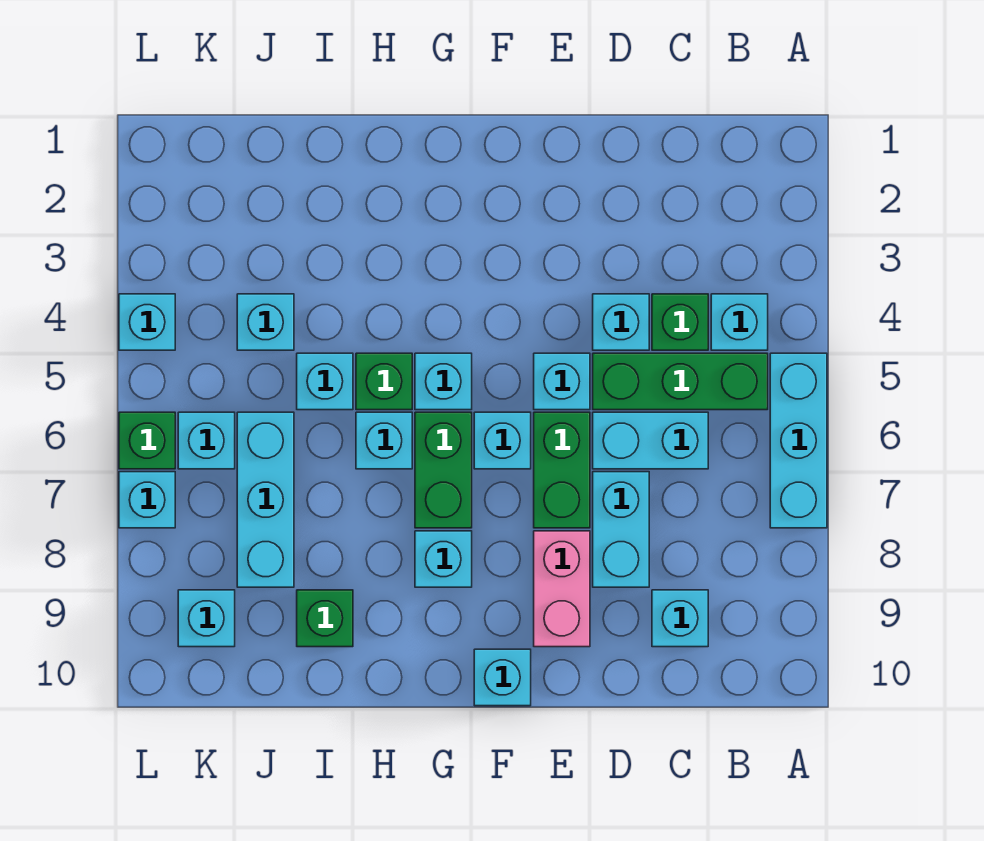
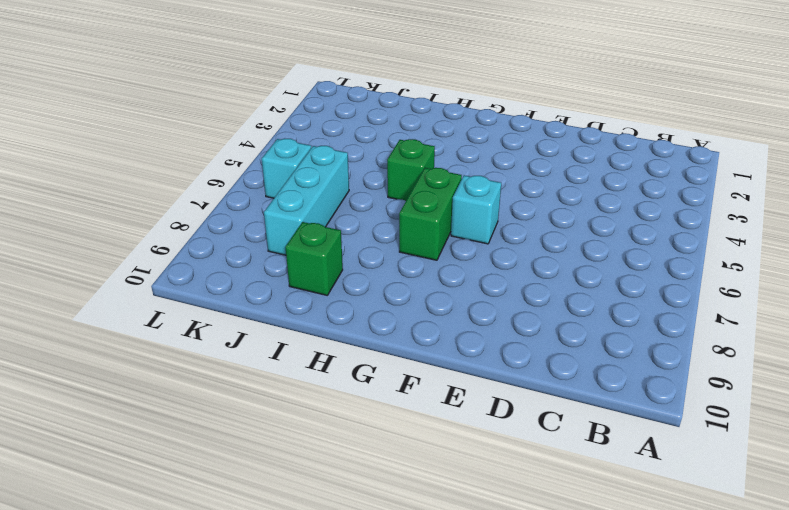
none -> cyan 1x3 brick [770,353,827,528]
none -> cyan 1x1 brick [711,294,768,350]
none -> green 1x3 brick [593,353,768,410]

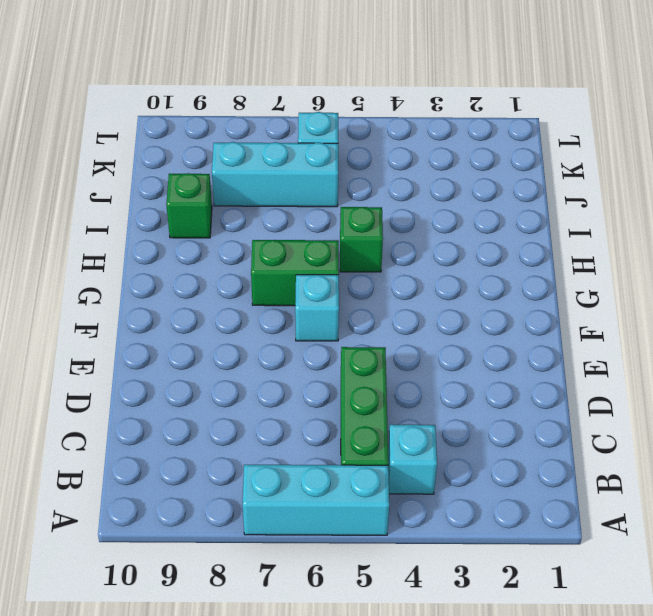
none -> green 1x1 brick [652,294,708,350]
none -> cyan 1x2 brick [593,412,708,469]
none -> cyan 1x1 brick [652,590,708,647]

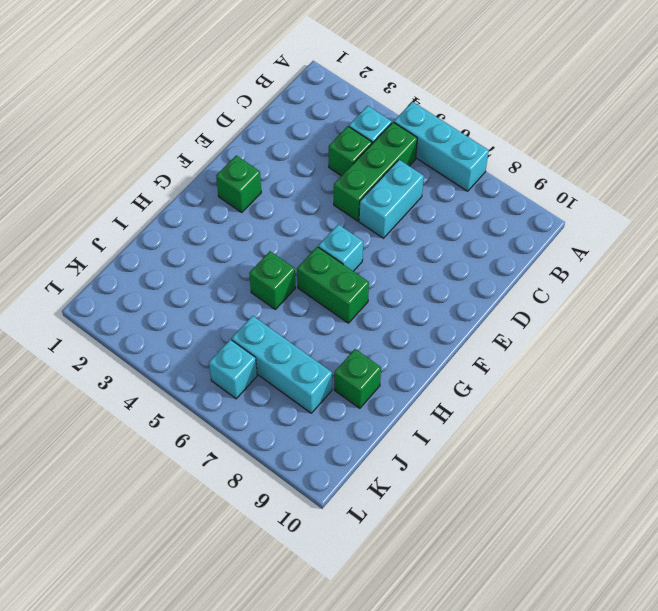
green 1x1 brick [216,155,261,212] -> green 1x1 brick moved to [119,412,175,469]
none -> cyan 1x1 brick [652,590,708,647]
none -> cyan 1x1 brick [593,294,649,350]
none -> cyan 1x2 brick [593,472,649,587]

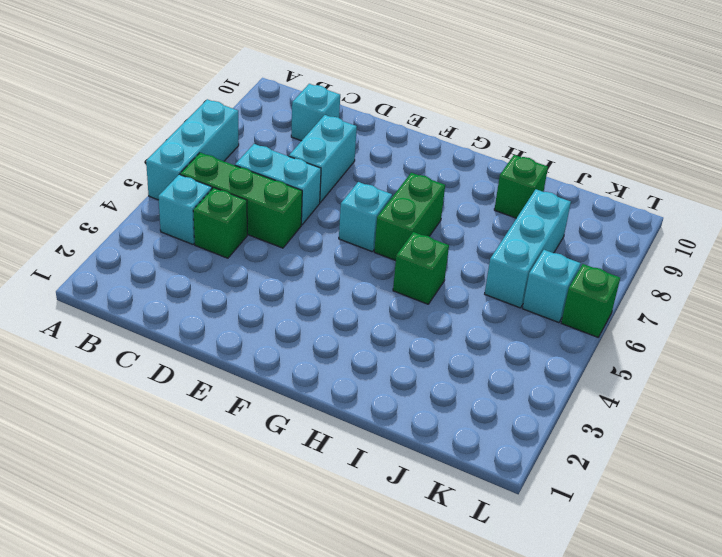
none -> cyan 1x1 brick [593,294,649,350]
none -> cyan 1x1 brick [534,353,590,410]
none -> green 1x2 brick [534,412,590,528]

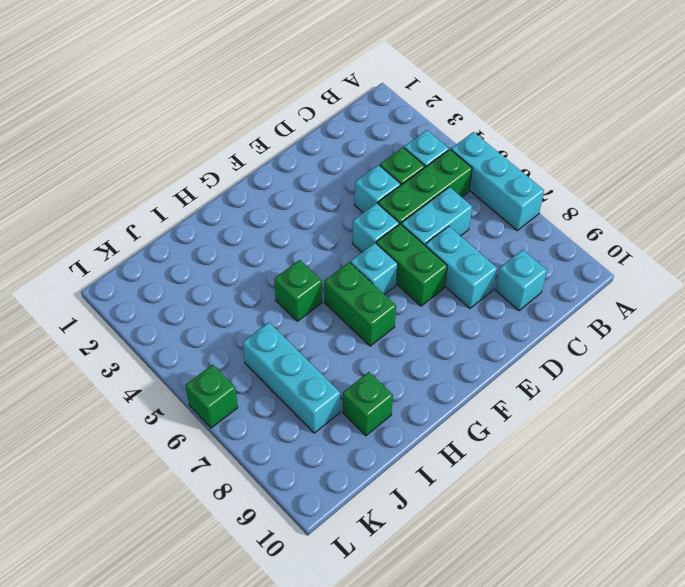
none -> pink 1x2 brick [534,531,590,647]
none -> cyan 1x1 brick [474,649,531,706]
none -> cyan 1x1 brick [415,353,472,410]

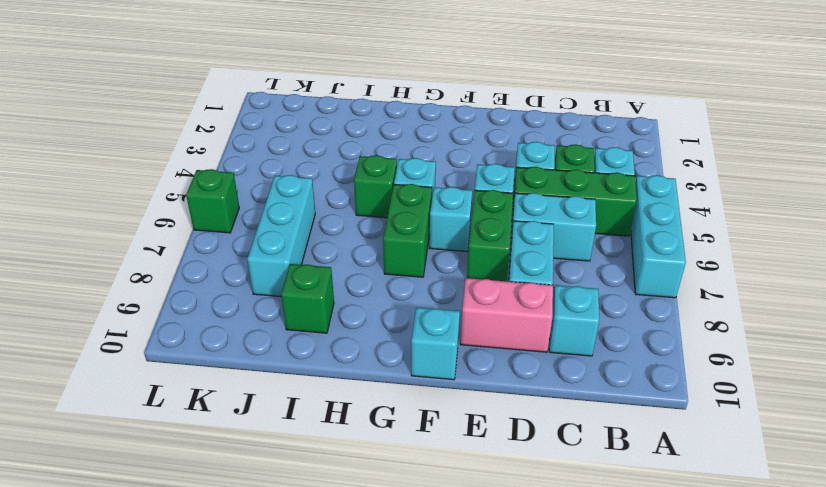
pink 1x2 brick [460,278,553,352] -> pink 1x2 brick turned to [534,531,590,647]
none -> cyan 1x1 brick [415,531,472,587]
none -> cyan 1x1 brick [356,412,412,469]
none -> cyan 1x1 brick [297,353,353,410]

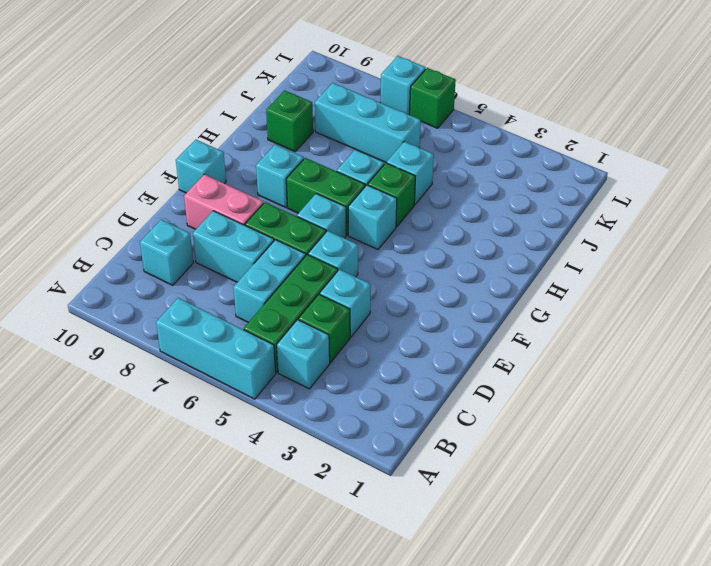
none -> cyan 1x1 brick [237,294,294,350]
none -> cyan 1x1 brick [178,412,235,469]
none -> cyan 1x1 brick [178,590,235,647]

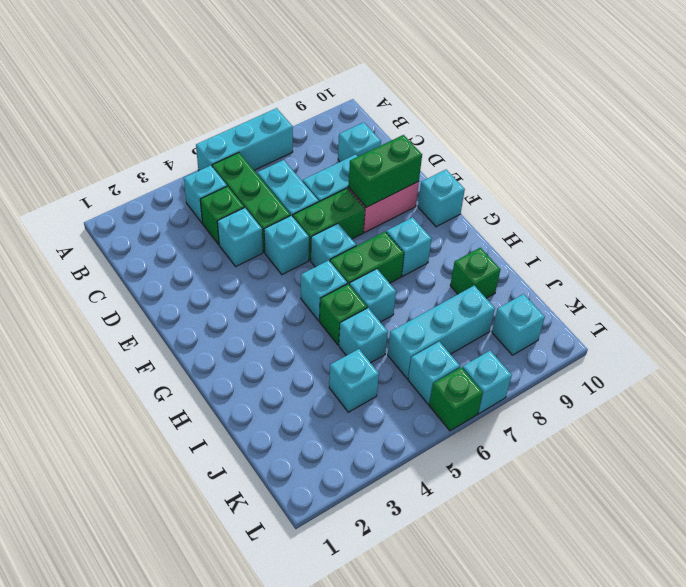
green 1x2 brick [348,135,422,207] -> none
none -> cyan 1x1 brick [119,294,175,350]

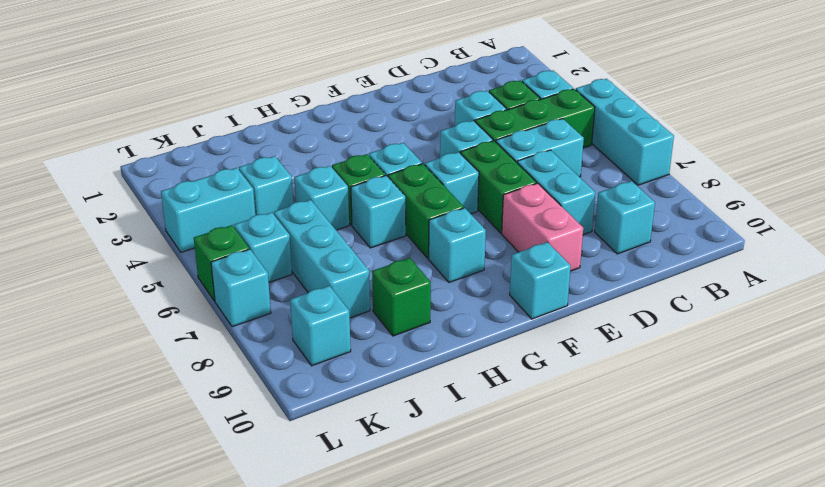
cyan 1x2 brick [161,168,255,252] -> cyan 1x1 brick [119,294,175,350]

